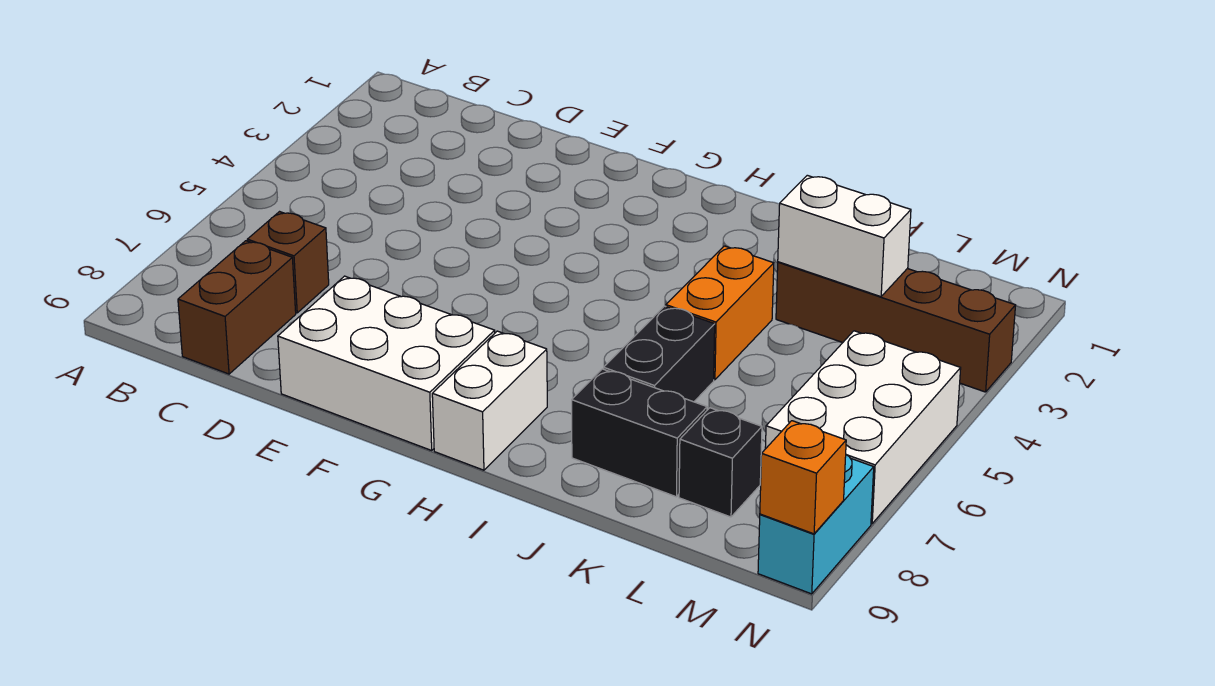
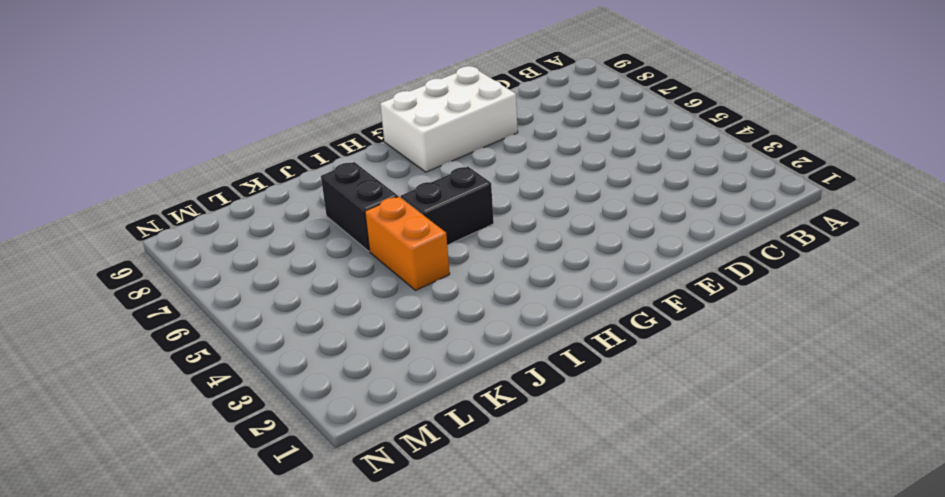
black 1x2 brick [401,167,494,245] -> black 1x2 brick moved to [572,369,707,497]
none -> brown 1x1 brick [247,212,329,313]
none -> brown 1x2 brick [178,241,296,374]
none -> white 1x2 brick [432,331,547,470]

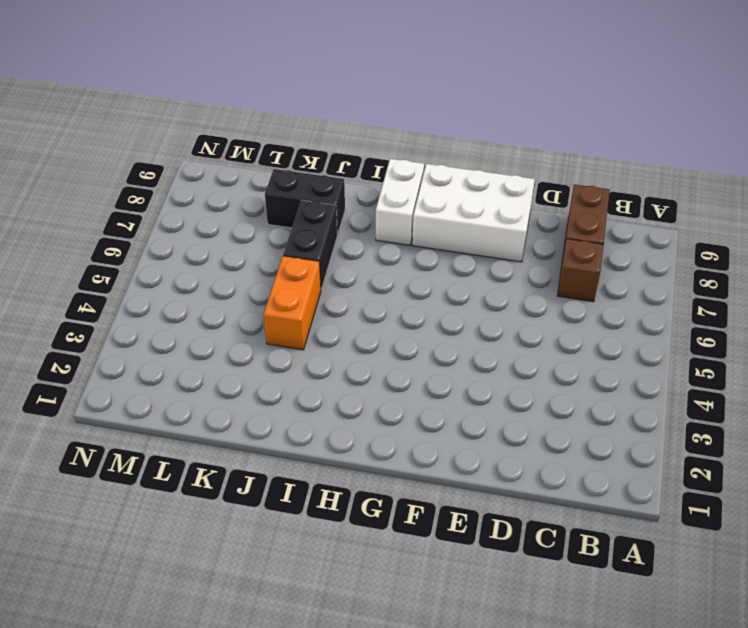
none -> brown 1x4 brick [776,262,1016,392]
none -> black 1x1 brick [679,408,762,517]
none -> white 2x3 brick [765,331,961,524]

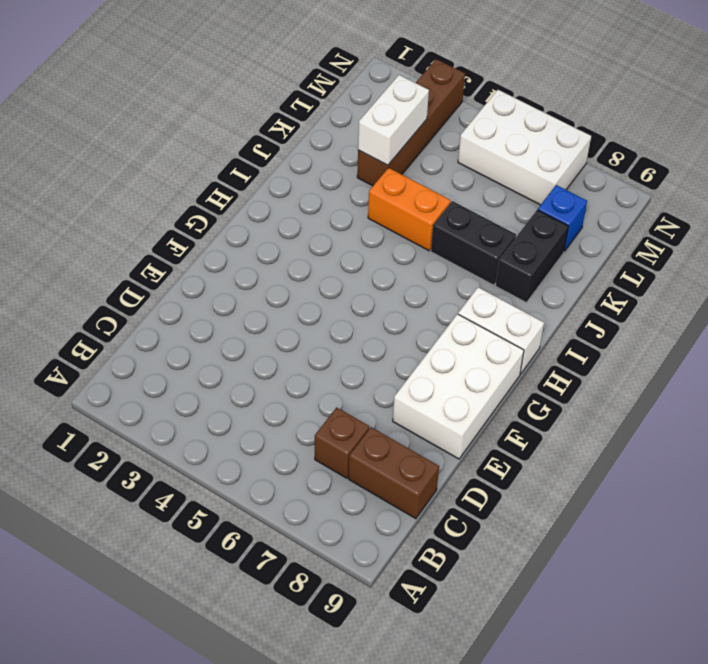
blue 1x1 brick [538,185,587,251] -> black 1x1 brick [679,408,762,517]
none -> cyan 1x2 brick [758,455,874,594]
none -> orange 1x1 brick [760,421,846,534]

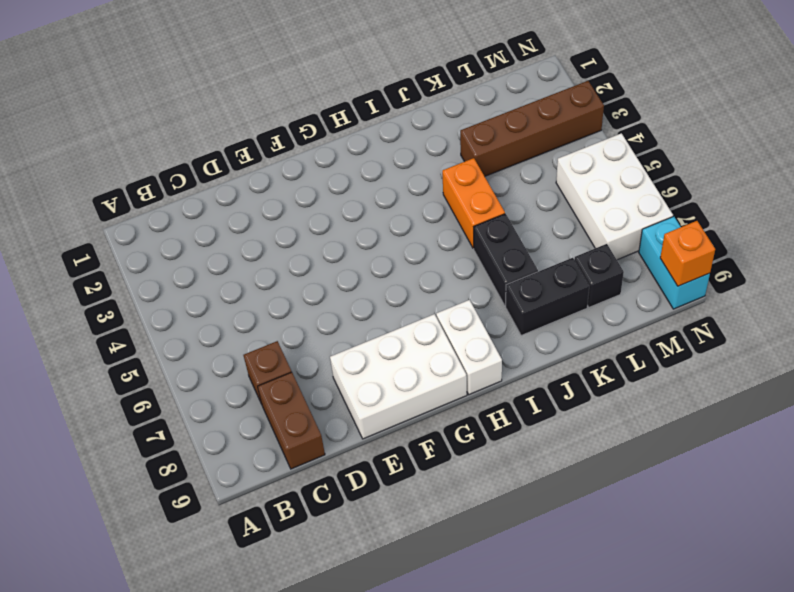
none -> white 1x2 brick [778,175,911,297]

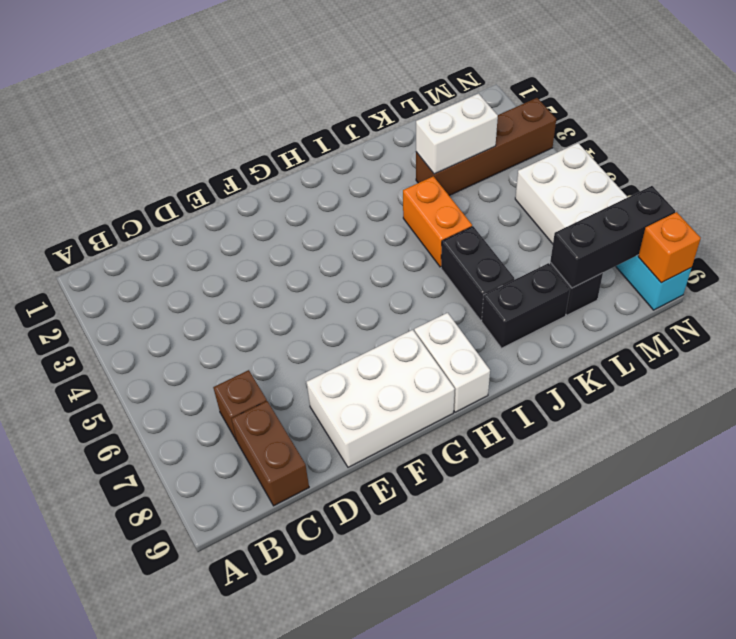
black 1x3 brick [550,186,675,288] -> none

